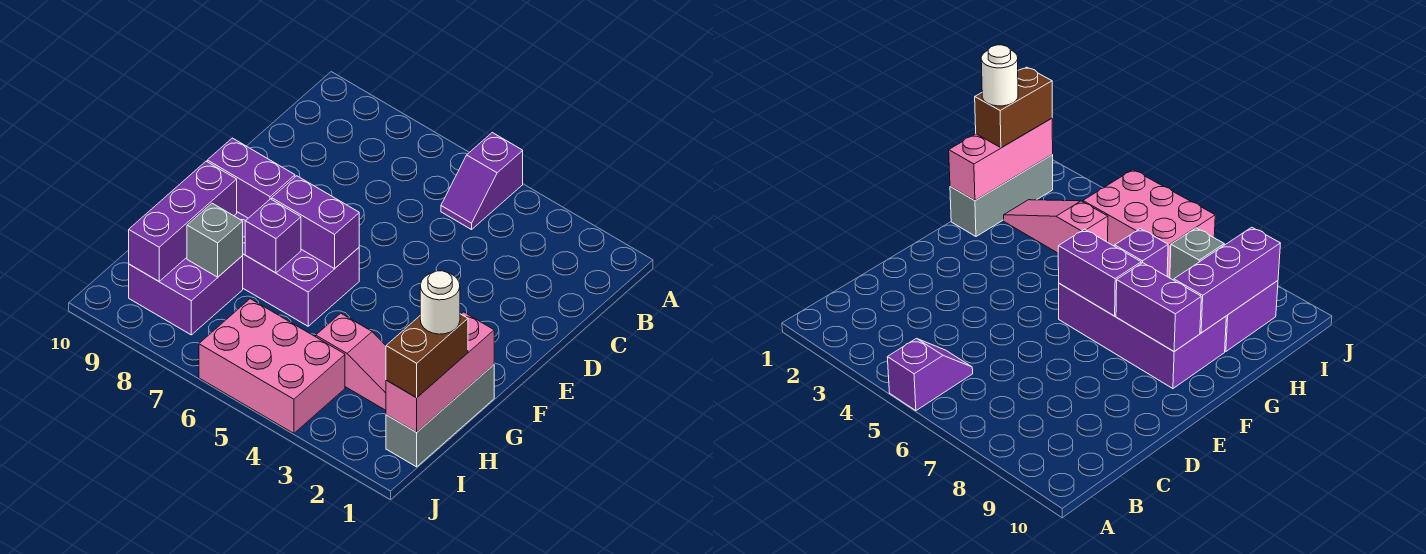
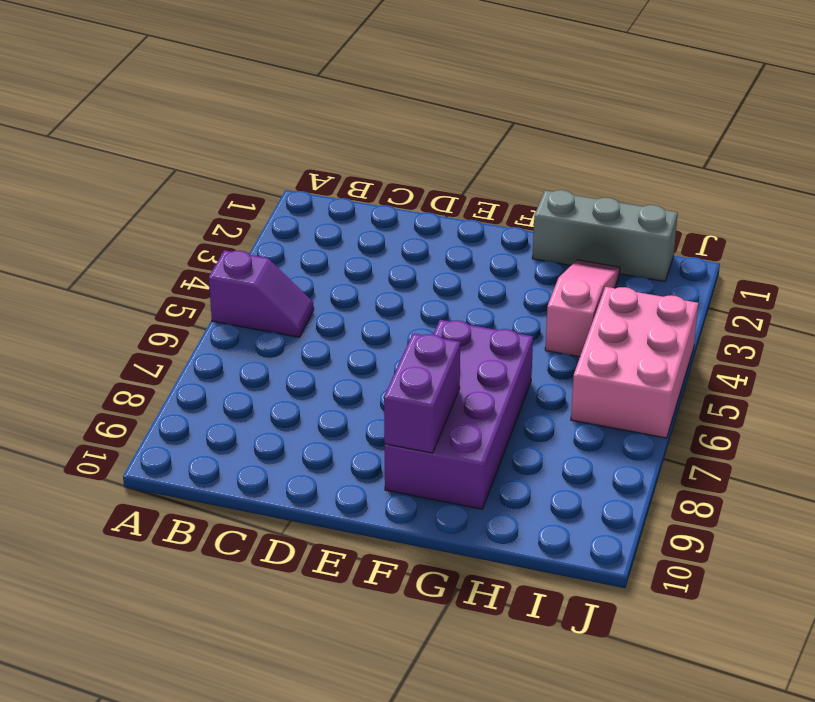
none -> purple 2x2 brick [129,256,243,335]
none -> purple 1x2 brick [272,176,359,269]
none -> pink 1x3 brick [386,312,494,432]

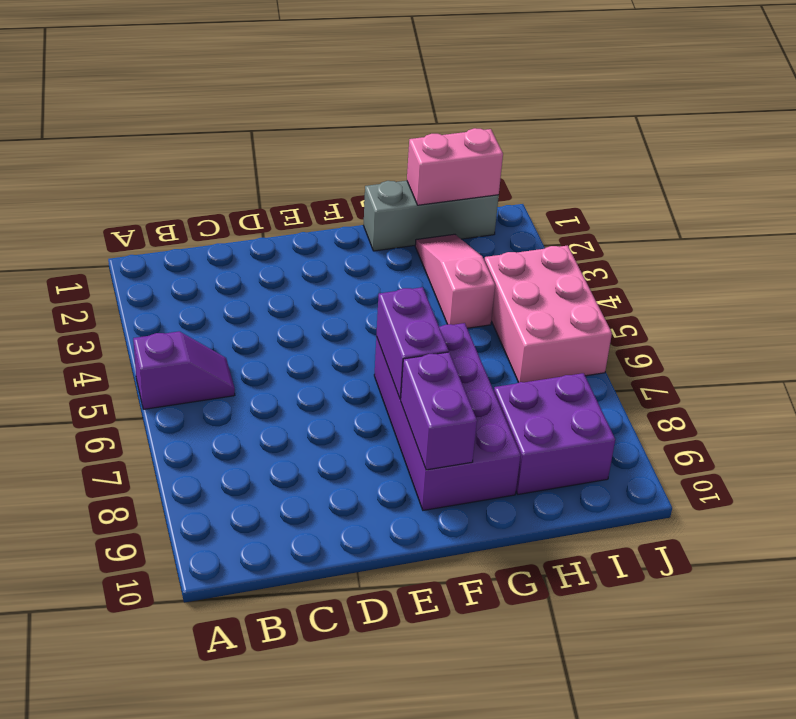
pink 1x2 brick [407,128,503,205] -> pink 1x3 brick [386,312,494,432]
none -> purple 1x1 brick [245,199,301,273]
none -> purple 1x3 brick [129,161,237,281]
none -> grey 1x1 brick [187,203,243,277]

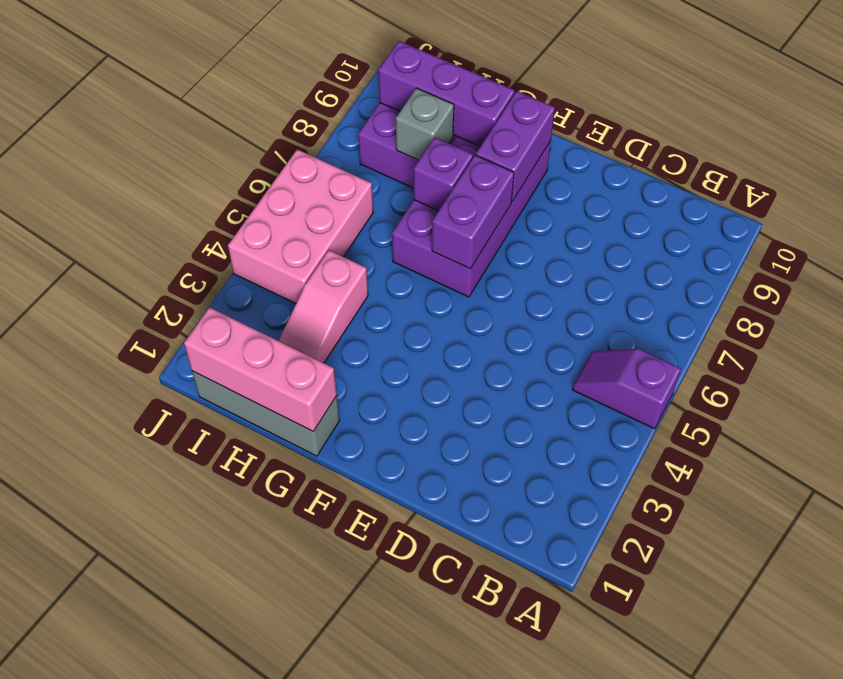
none -> brown 1x2 brick [386,314,468,398]
none -> white 1x1 round brick [420,271,460,334]

